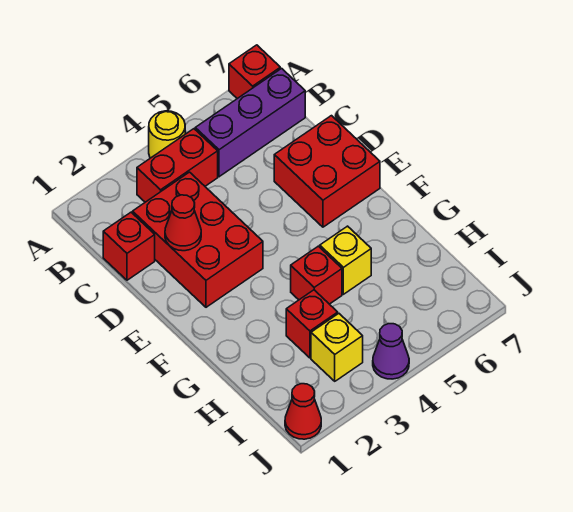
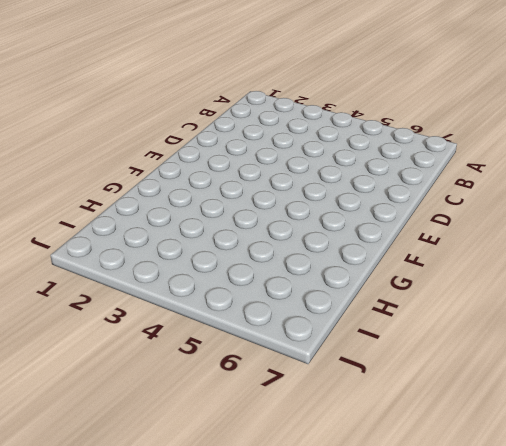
none -> yellow 1x1 round brick [149,111,185,158]
none -> red 1x1 brick [229,45,280,99]
none -> red 1x2 brick [137,129,218,202]

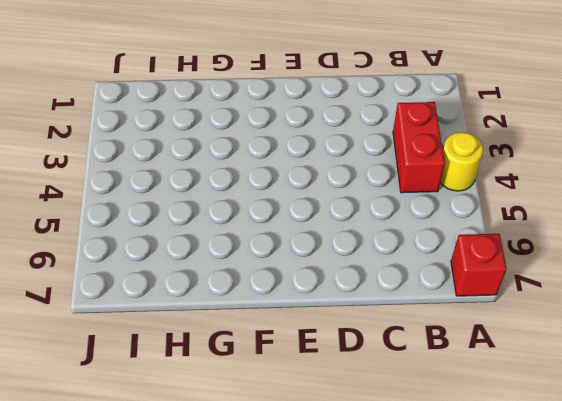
none -> purple 1x3 brick [195,68,305,177]
none -> red 1x1 brick [103,212,155,280]
none -> red 2x3 brick [133,172,263,307]

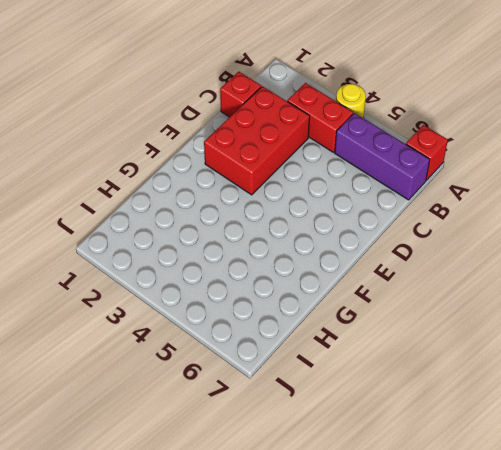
none -> red 2x2 brick [274,116,380,227]
none -> red 1x1 brick [291,246,342,304]
none -> yellow 1x1 brick [320,226,371,294]

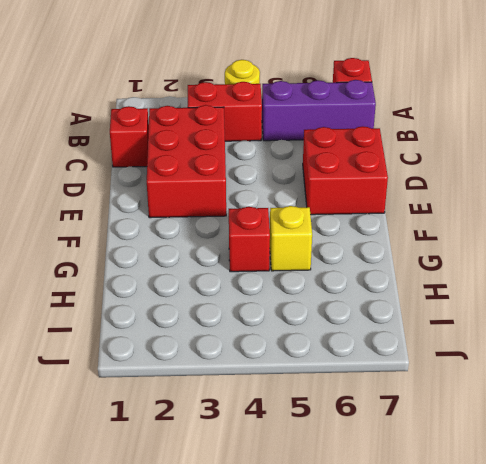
none -> red 1x1 brick [286,290,338,358]
none -> yellow 1x1 brick [311,314,363,381]
none -> red 1x1 cone [285,384,321,439]

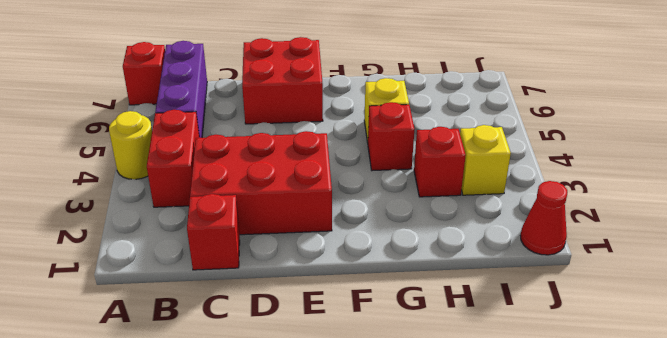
none -> purple 1x1 cone [373,324,409,379]
none -> red 1x1 cone [165,195,201,251]

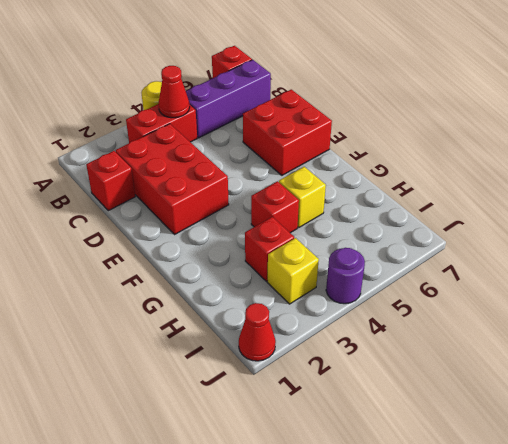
red 1x1 cone [158,66,190,118] -> red 1x1 cone moved to [165,195,201,251]
purple 1x1 round brick [326,248,365,304] -> purple 1x1 cone [373,324,409,379]

